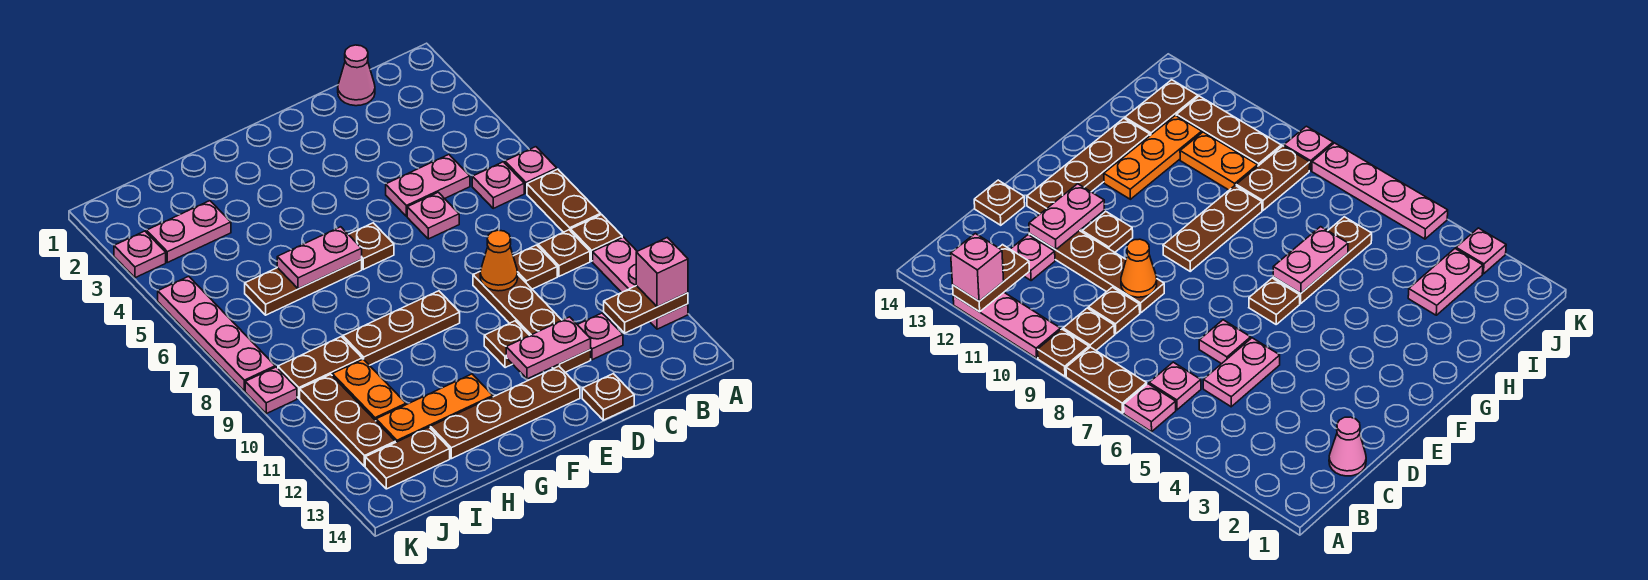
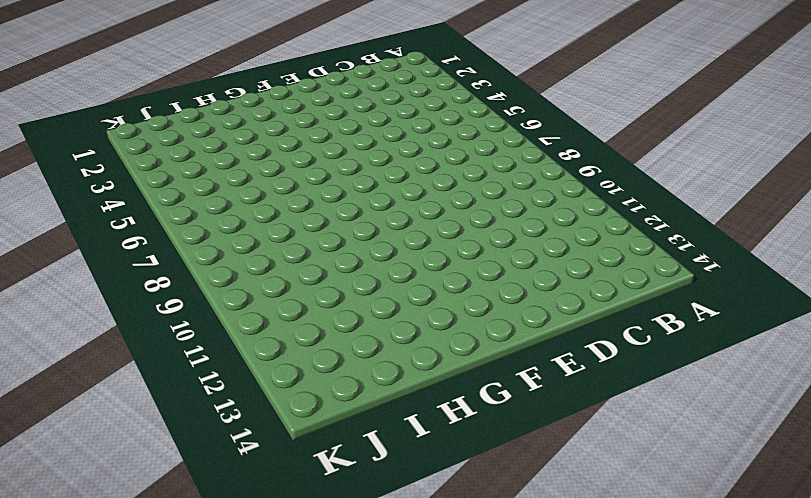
none -> pink 1x1 plate [505,147,557,193]
none -> brown 1x2 plate [527,169,601,232]
none -> brown 1x1 plate [571,215,622,261]
none -> pink 1x3 plate [593,237,688,329]

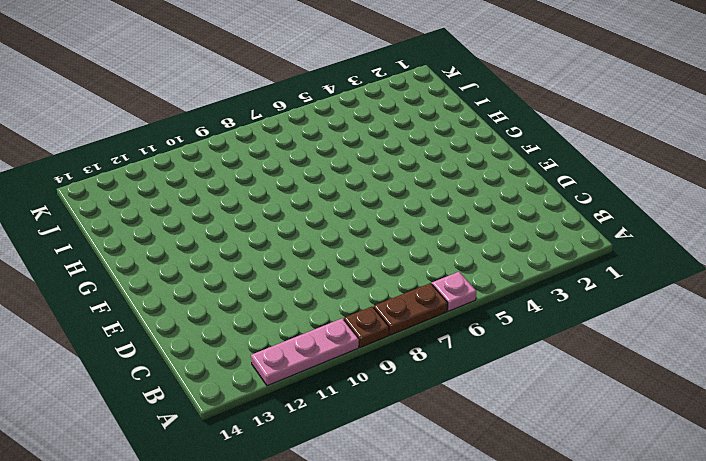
none -> pink 1x1 plate [472,162,524,208]
none -> brown 1x1 plate [538,230,590,276]
none -> pink 1x1 cone [338,45,375,106]
none -> pink 1x2 plate [386,155,470,216]

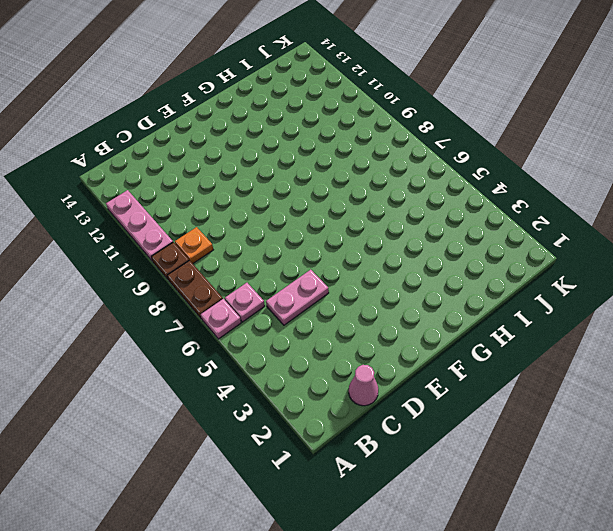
orange 1x1 plate [175,227,213,263] -> brown 1x1 plate [538,230,590,276]
none -> brown 1x1 plate [513,245,557,289]
none -> pink 1x1 plate [577,313,623,360]
none -> pink 1x1 plate [407,192,459,239]
none -> brown 1x4 plate [473,272,591,372]

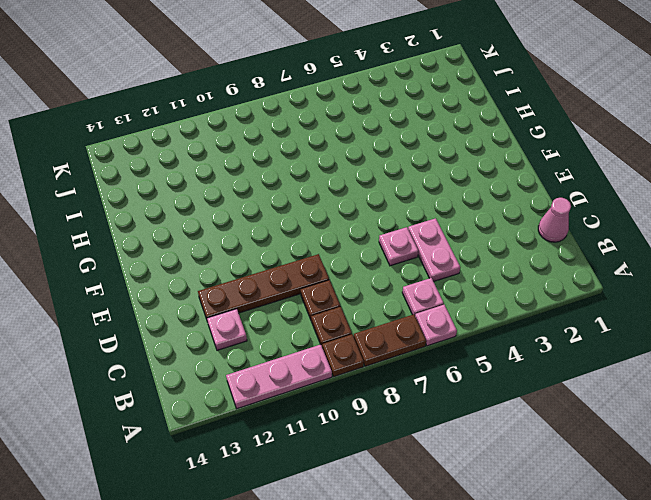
none -> brown 1x1 plate [582,374,634,420]
none -> brown 1x1 plate [484,321,530,368]
none -> brown 1x4 plate [430,366,580,459]
none -> brown 1x1 plate [348,223,394,269]

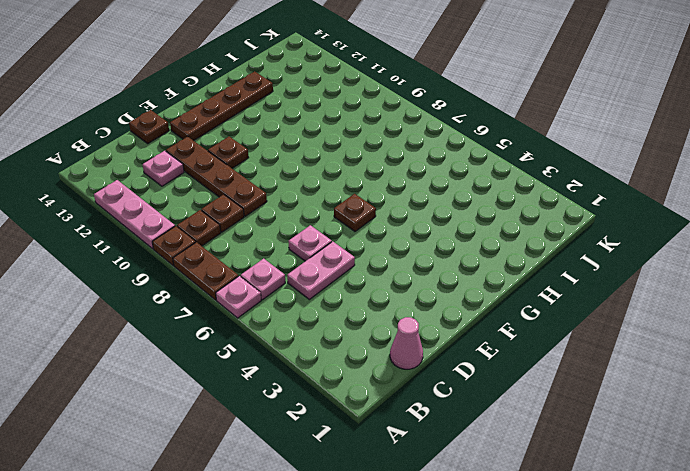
none -> brown 1x3 plate [343,291,460,365]
none -> brown 1x3 plate [245,260,362,315]
none -> orange 1x3 plate [376,374,493,443]
none -> pink 1x2 plate [147,201,231,262]

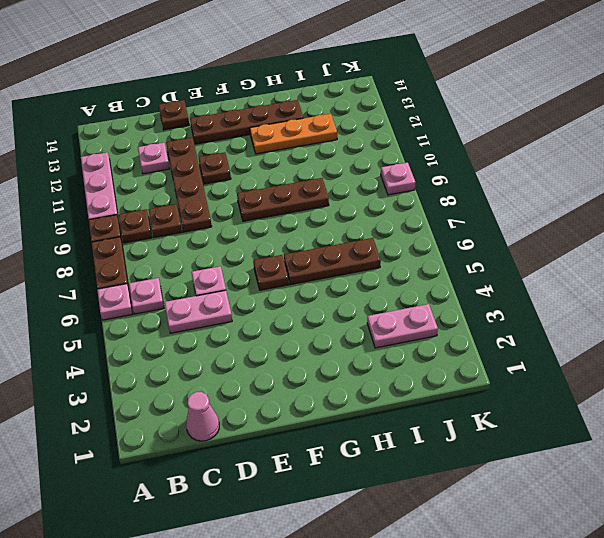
none -> brown 1x2 plate [278,337,362,398]
none -> orange 1x2 plate [332,359,406,421]
none -> brown 1x2 plate [365,427,450,489]
none -> brown 1x3 plate [300,374,395,466]

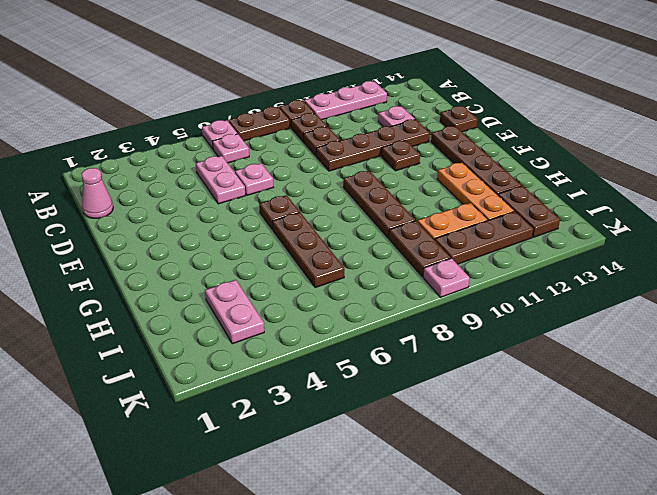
none -> pink 1x1 plate [114,231,166,278]
none -> pink 1x4 plate [158,276,275,391]
none -> brown 1x2 plate [604,286,688,333]
none -> orange 1x1 cone [480,230,518,291]

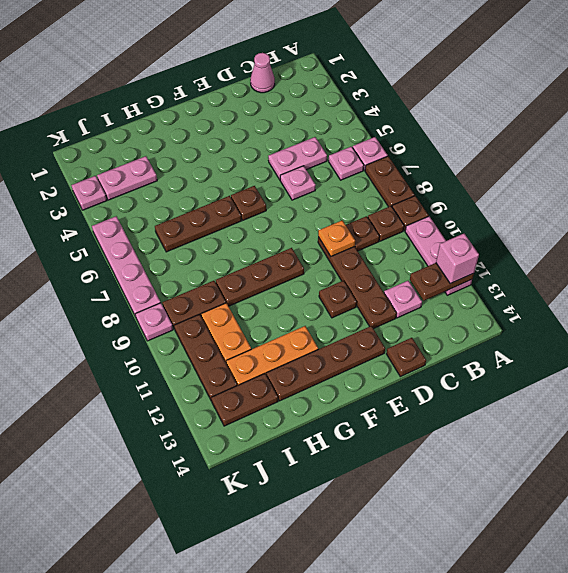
orange 1x1 plate [318,220,355,256] -> orange 1x1 cone [480,230,518,291]
none -> pink 1x2 plate [506,317,591,379]
none -> pink 1x2 plate [277,227,362,289]

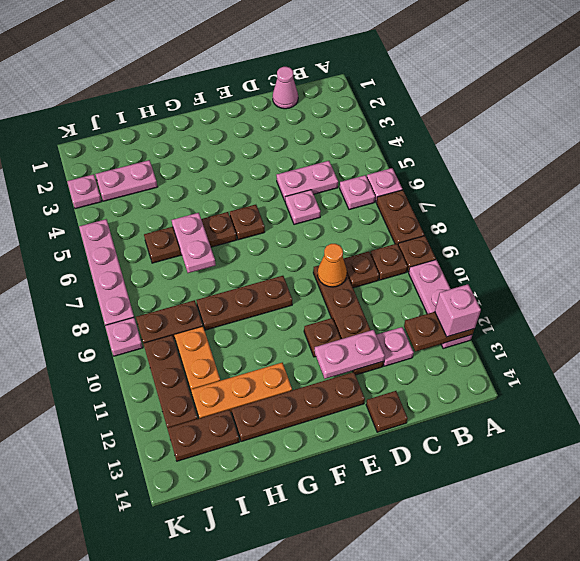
pink 1x2 plate [172,213,216,273] -> pink 1x2 plate turned to [277,227,362,289]

